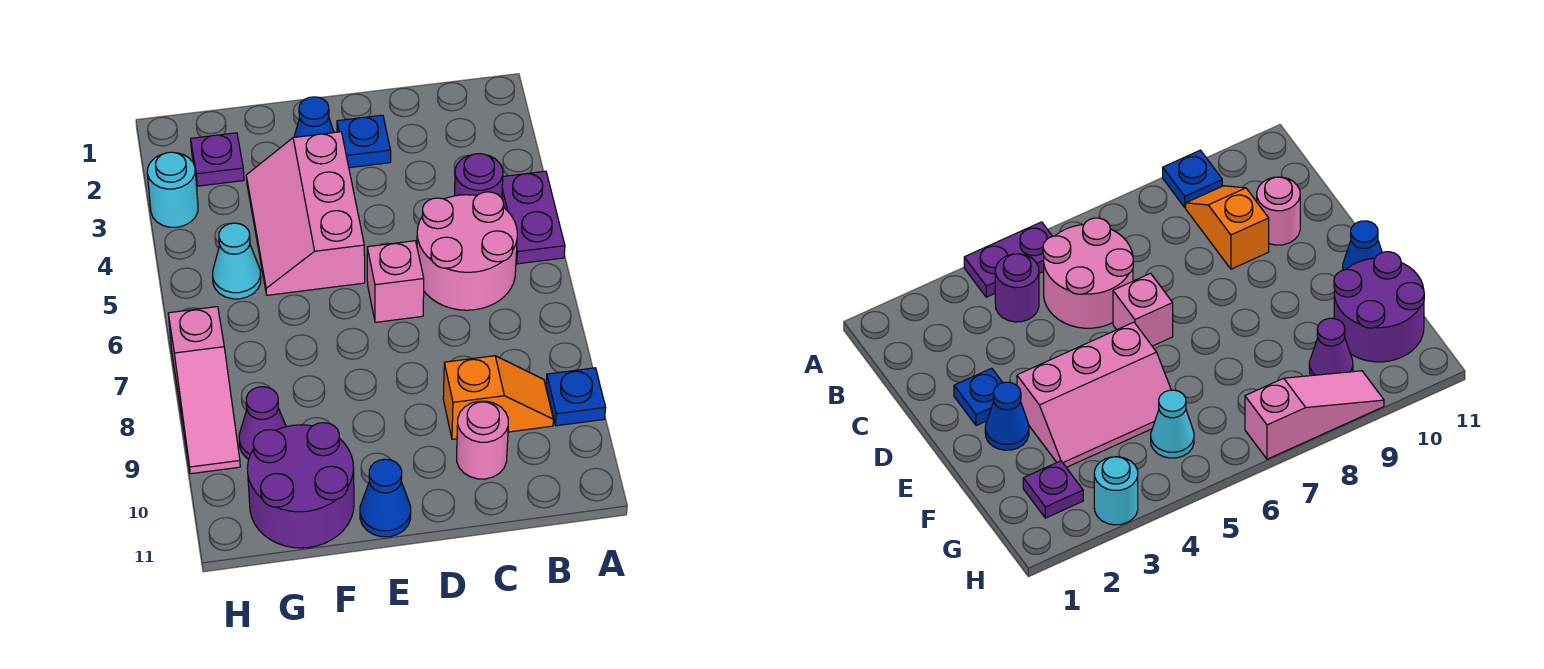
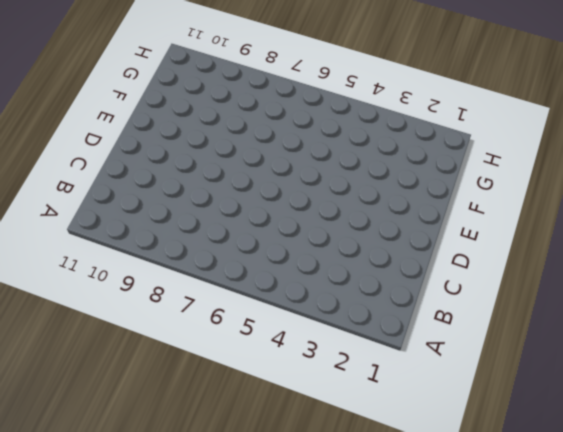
none -> purple 1x2 plate [502,171,565,264]
none -> blue 1x1 plate [546,368,606,426]
none -> purple 1x1 round brick [454,154,503,198]

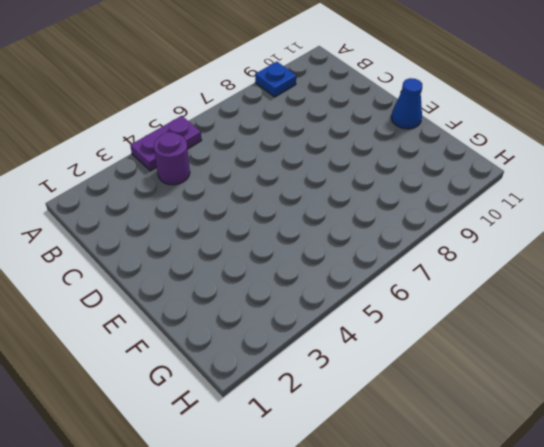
none -> pink 2x2 round brick [417,192,517,310]
none -> orange 1x2 slope [443,356,553,439]
none -> pink 1x1 round brick [457,401,508,479]

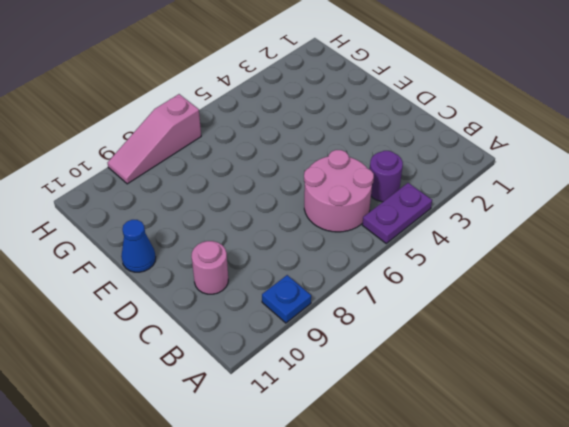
none -> orange 1x2 slope [443,356,553,439]
none -> blue 1x1 plate [337,115,391,168]
none -> pink 1x1 brick [367,241,424,322]

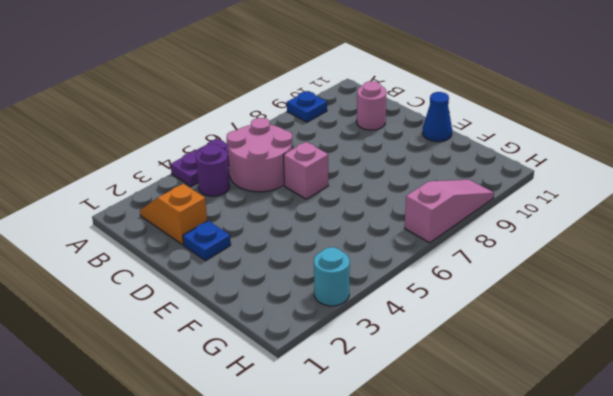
orange 1x2 slope [140,184,207,245] -> orange 1x2 slope moved to [443,356,553,439]
none -> blue 1x1 cone [294,97,334,137]
none -> pink 2x3 slope [246,132,365,295]
none -> purple 2x2 round brick [247,423,354,548]

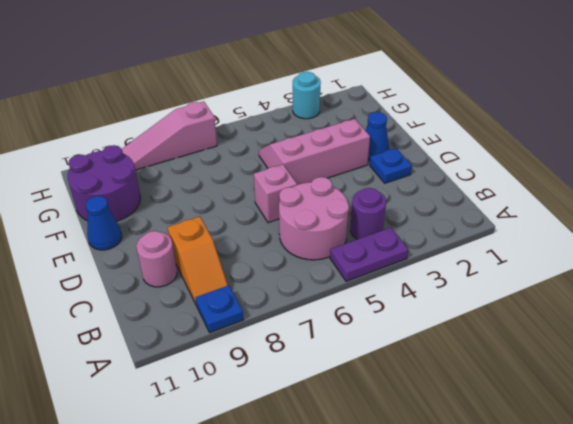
none -> purple 1x1 plate [191,133,244,186]
none -> cyan 1x1 cone [213,223,261,299]
none -> purple 1x1 cone [239,387,286,459]

